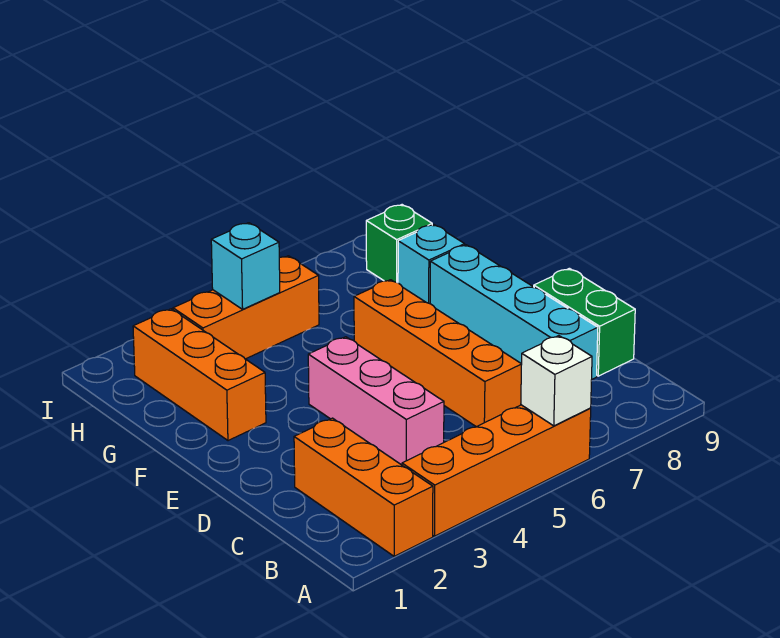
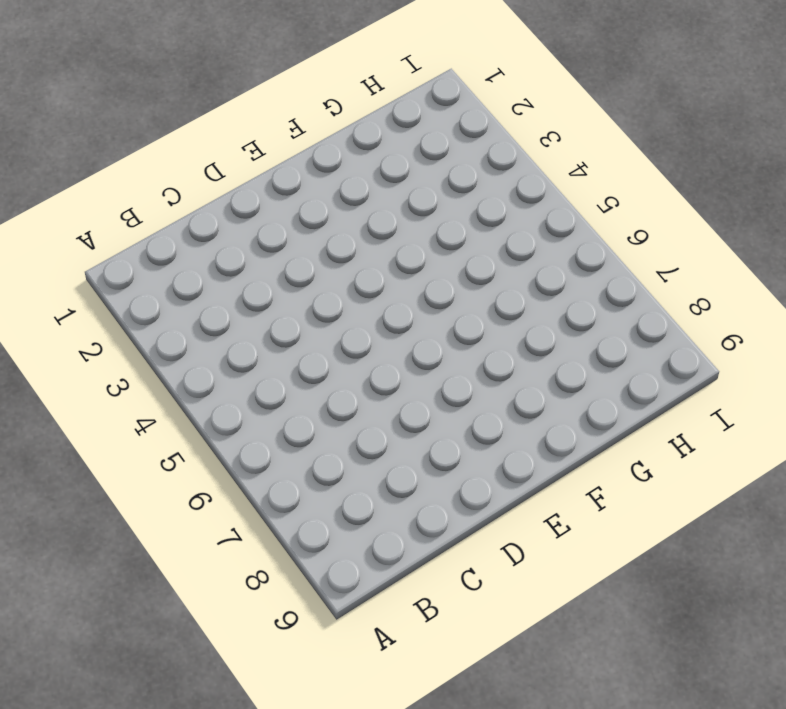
none -> orange 1x3 brick [294,418,433,556]
none -> orange 1x4 brick [402,405,591,536]
none -> pink 1x3 brick [308,337,444,465]

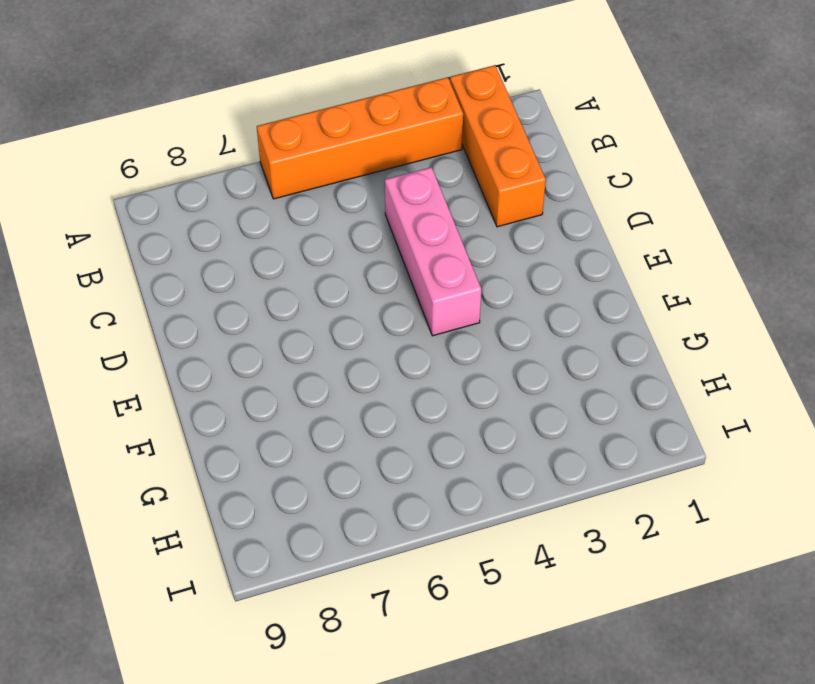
none -> orange 1x4 brick [354,280,522,427]
none -> cyan 1x4 brick [430,245,598,379]
none -> green 1x2 brick [534,268,635,376]

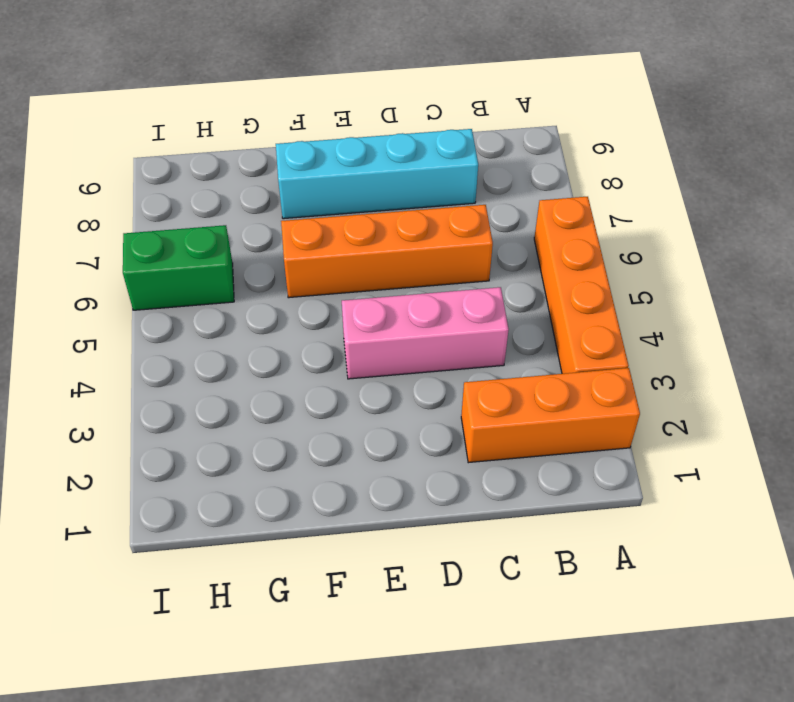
green 1x2 brick [123,225,234,310] -> green 1x2 brick moved to [534,268,635,376]
none -> orange 1x3 brick [133,309,266,441]
none -> cyan 1x1 brick [398,225,465,304]
none -> orange 1x3 brick [173,256,319,359]

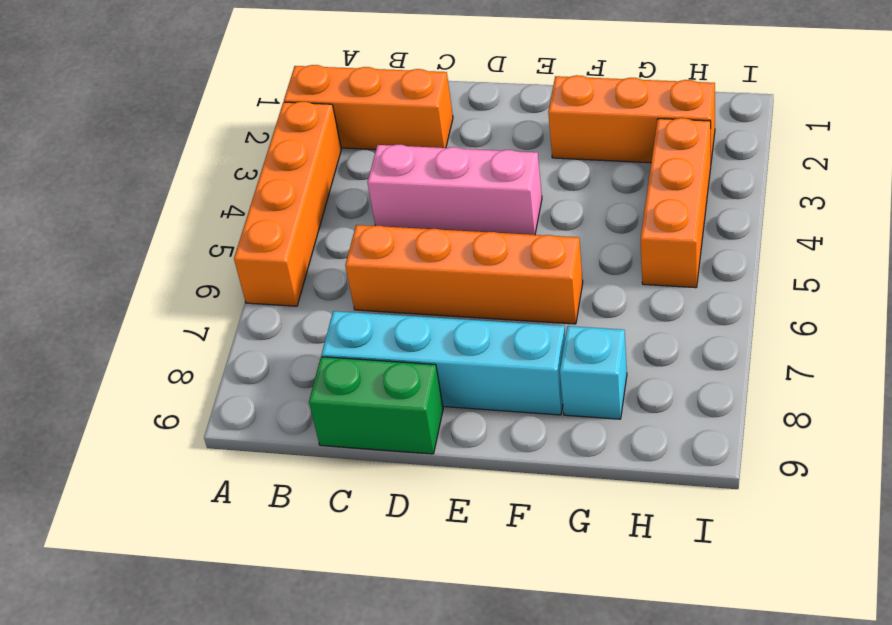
none -> green 1x1 brick [366,205,432,283]
none -> white 1x1 brick [521,336,592,426]
none -> cyan 1x1 brick [211,223,280,309]

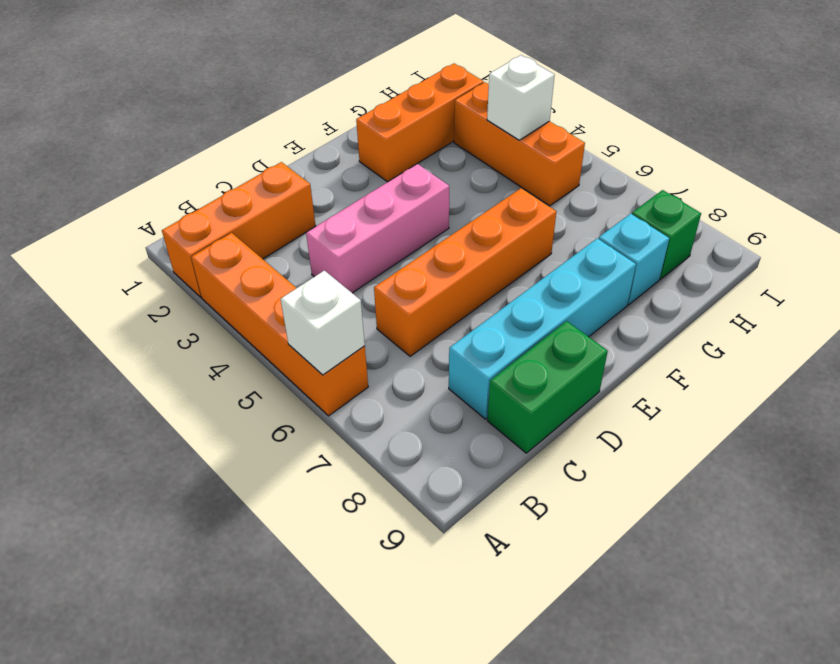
white 1x1 brick [487,55,555,140] -> cyan 1x1 brick [211,223,280,309]

